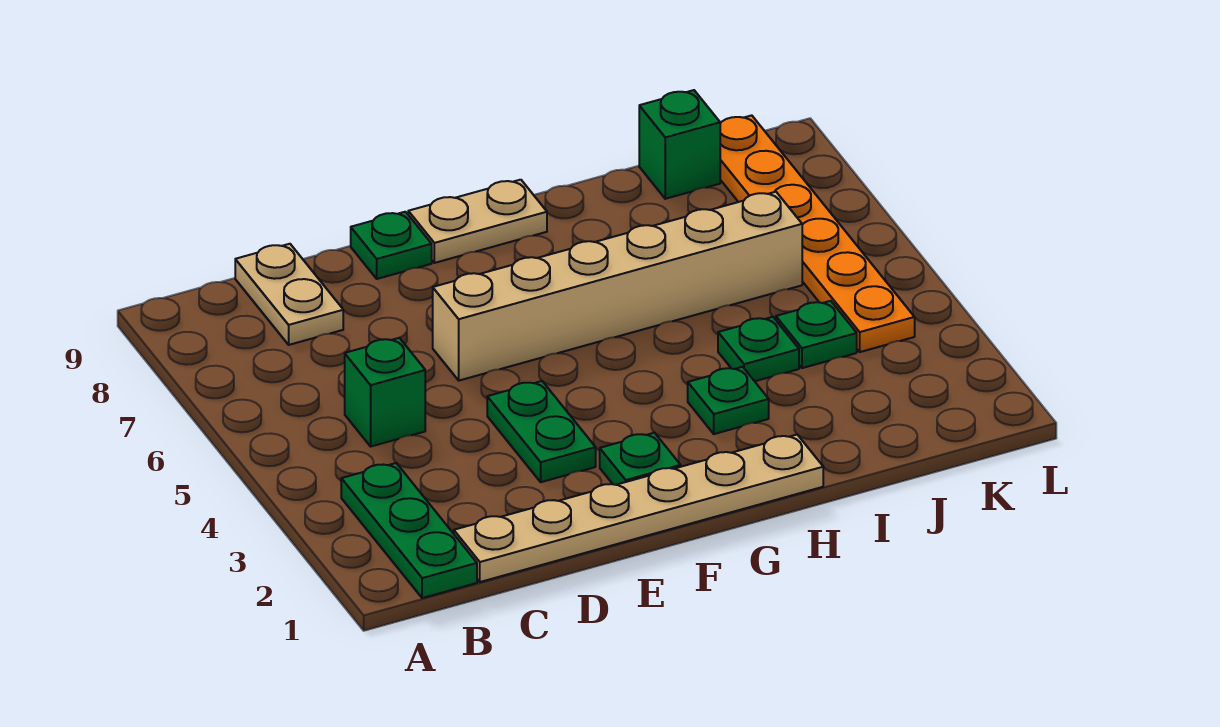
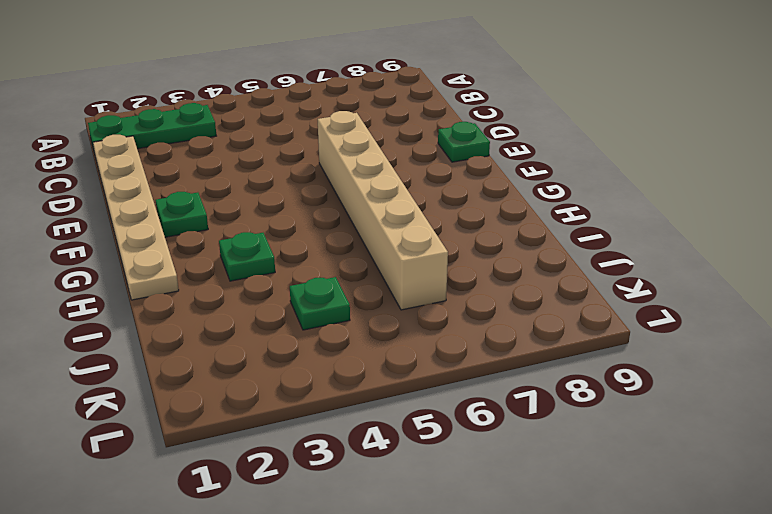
none -> green 1x1 brick [345,338,425,446]
none -> tan 1x2 plate [235,244,343,345]
none -> green 1x2 plate [487,381,596,482]

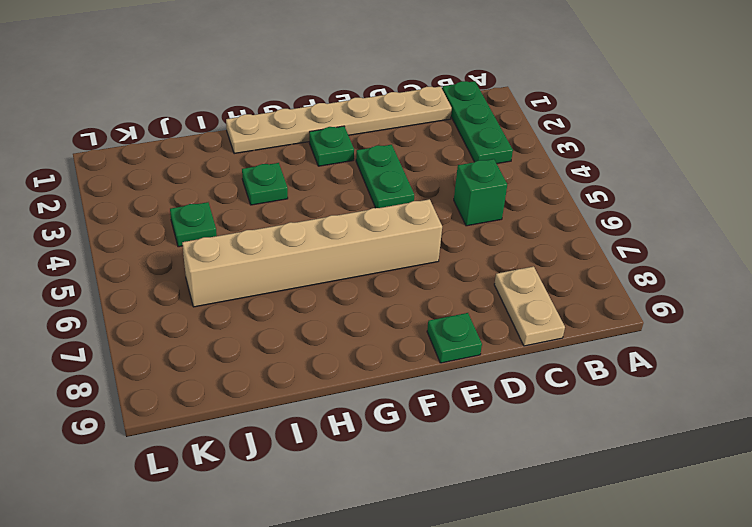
none -> tan 1x2 plate [408,180,547,263]
none -> green 1x1 plate [718,317,799,381]
none -> green 1x1 brick [639,90,720,199]

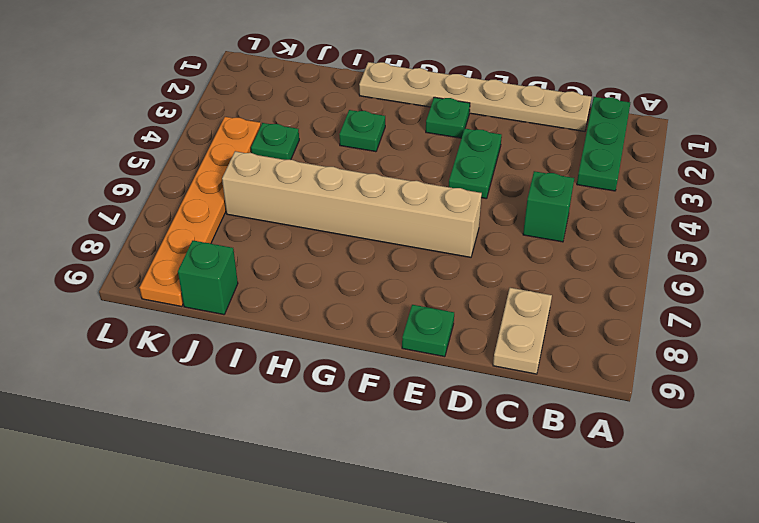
none -> tan 1x2 plate [408,180,547,263]
none -> green 1x1 plate [718,317,799,381]

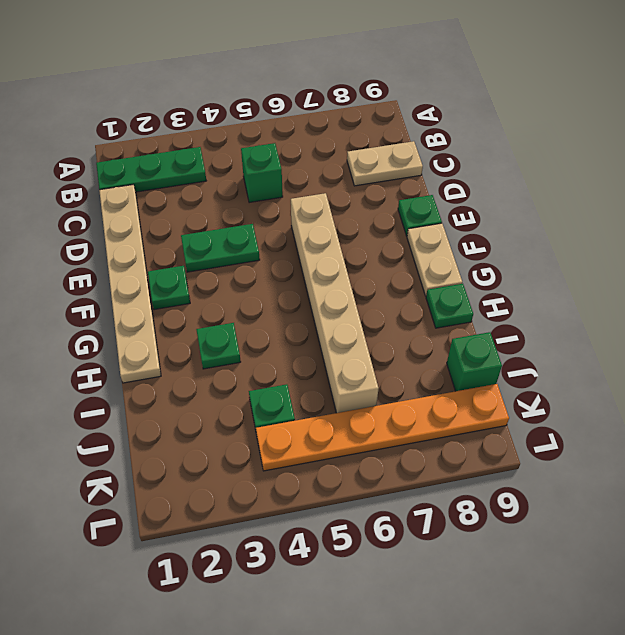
green 1x1 plate [426,284,473,328] -> green 1x1 plate moved to [718,317,799,381]

